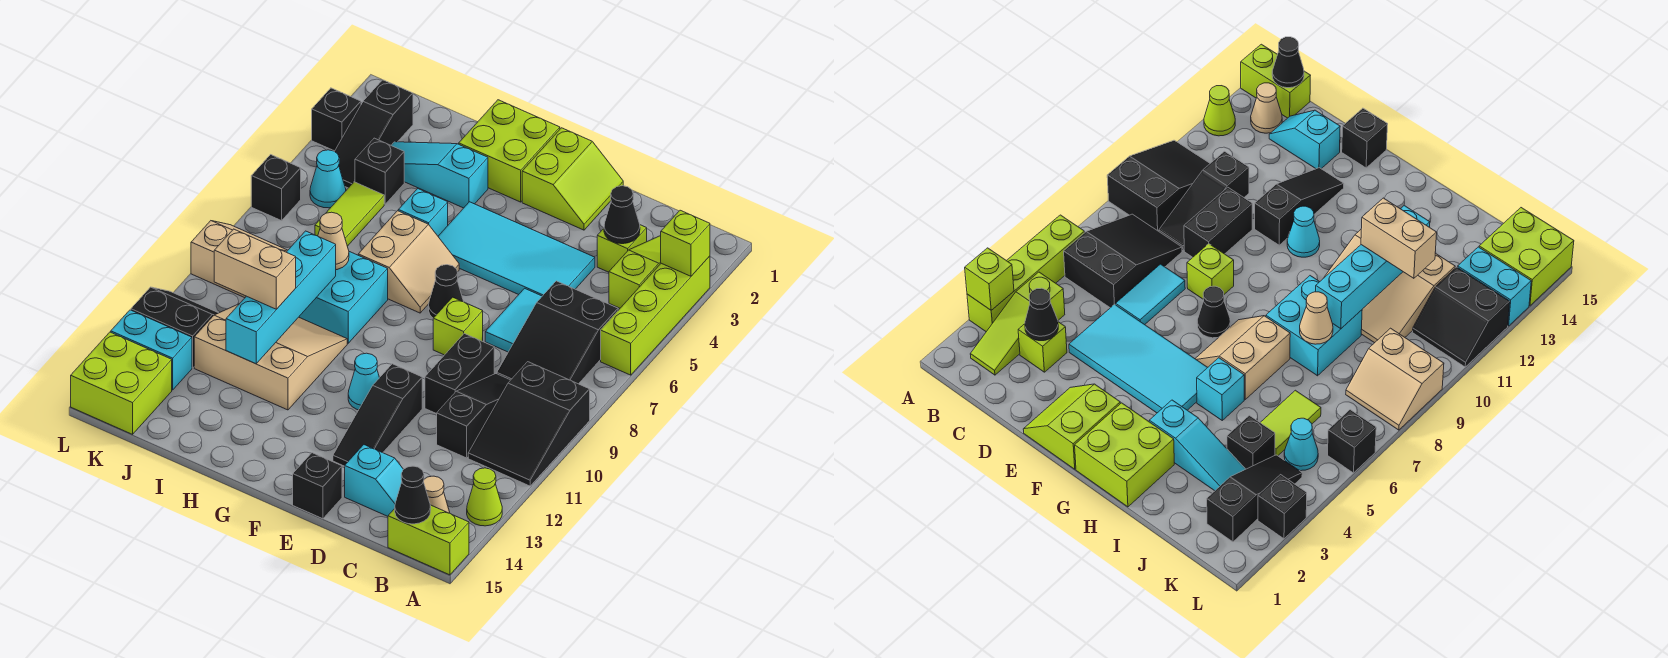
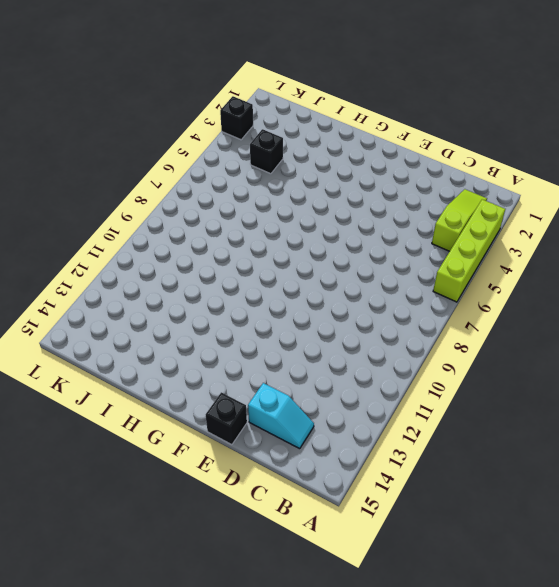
none -> black 2x3 slope [468,362,590,486]
none -> lime 1x1 cone [467,468,502,526]
none -> lime 1x2 brick [388,505,469,575]
none -> black 2x3 slope [497,281,618,384]

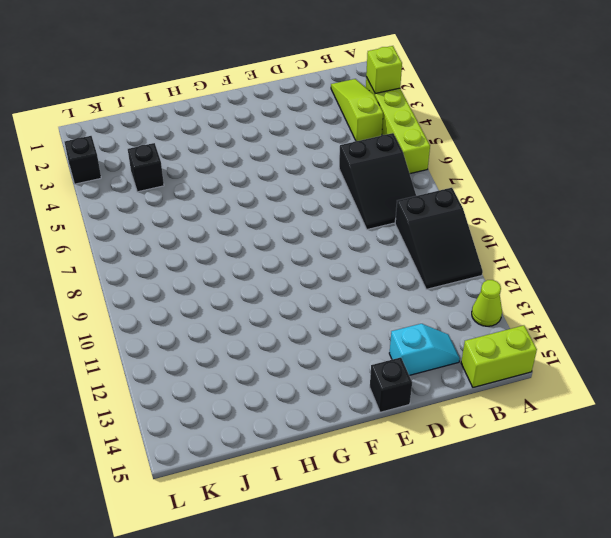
none -> tan 1x1 cone [423,476,450,513]
none -> lime 1x1 brick [597,225,647,272]
none -> black 1x3 slope [437,374,510,458]
none -> cyan 2x4 tile [438,202,595,296]

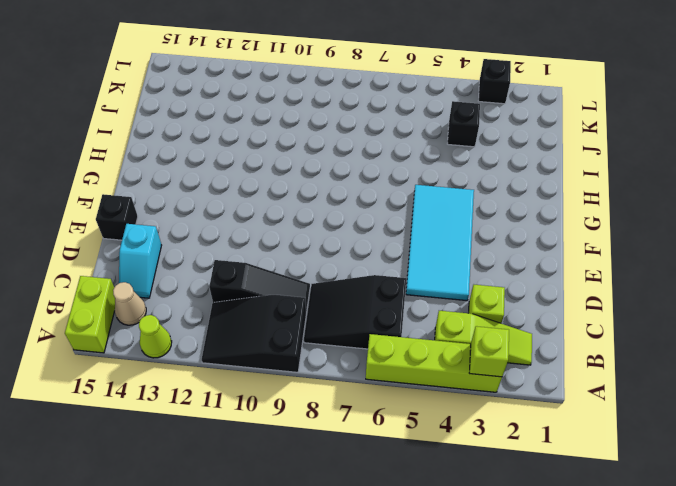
none -> cyan 1x2 tile [485,288,542,352]
none -> black 1x2 brick [425,334,494,414]
none -> lime 2x2 slope [522,128,623,230]
none -> lime 1x1 brick [433,297,483,355]

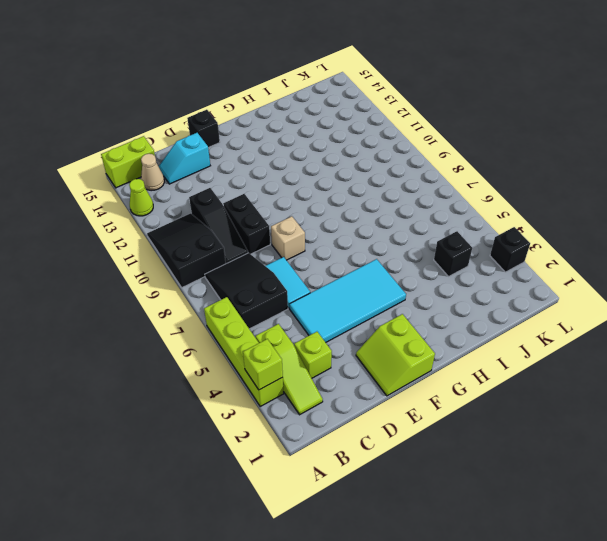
tan 1x1 brick [271,216,305,260] -> lime 1x1 brick [433,297,483,355]
none -> black 1x3 slope [333,364,422,466]
none -> black 1x1 cone [429,265,464,318]
none -> cyan 1x1 cone [348,353,379,410]
none -> lime 2x2 brick [459,100,560,202]

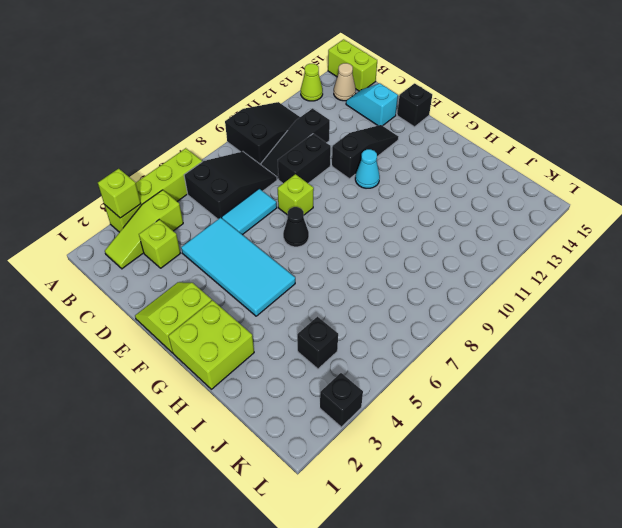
none -> tan 2x2 slope [358,211,459,313]
none -> cyan 1x3 slope [391,142,488,208]
none -> cyan 1x1 brick [398,189,448,236]
none -> cyan 2x2 brick [299,252,388,343]

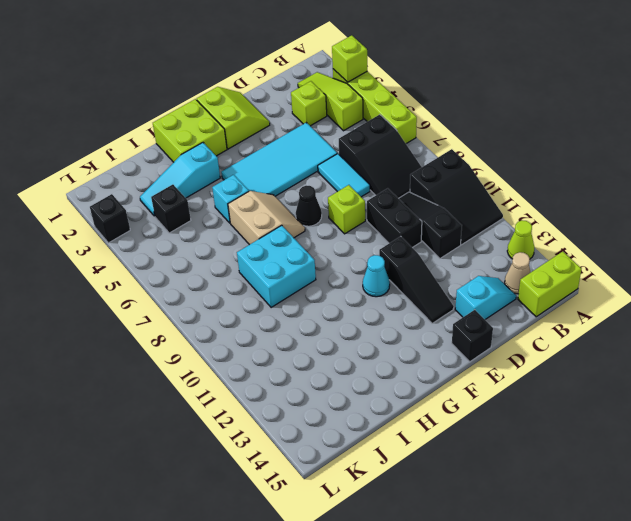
none -> tan 3x3 slope [194,304,347,410]
none -> lime 1x2 tile [315,182,384,246]
none -> black 1x3 slope [335,80,413,188]
none -> cyan 1x1 cone [310,150,346,208]

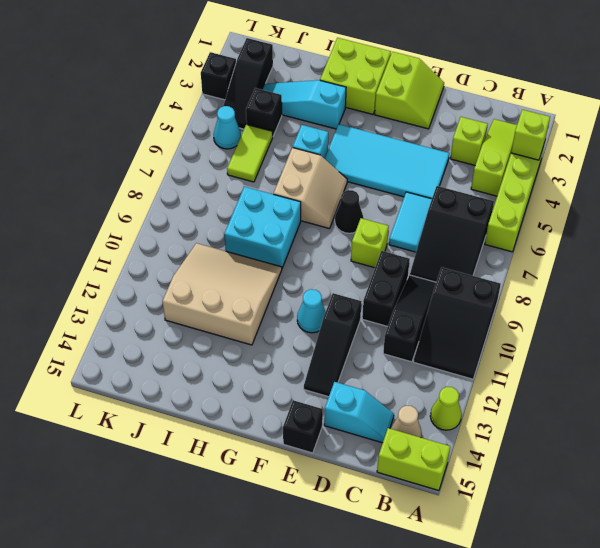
none -> tan 2x2 slope [191,221,288,298]
none -> black 2x2 slope [131,287,218,368]
none -> cyan 1x2 brick [111,310,192,390]
none -> lime 2x2 brick [71,332,172,434]

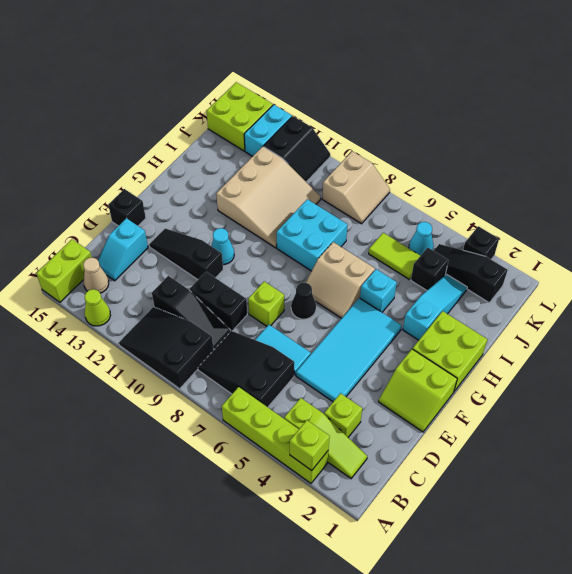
none -> black 1x1 brick [251,155,301,221]
none -> black 1x1 cone [395,466,431,524]
none -> black 1x1 cone [604,186,640,244]
none -> tan 1x1 cone [318,212,349,270]

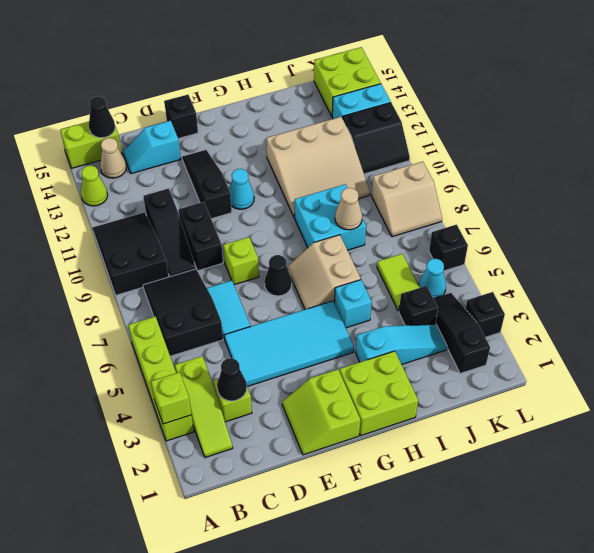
none -> cyan 1x4 brick [226,231,336,364]
none -> tan 1x2 brick [214,229,296,309]

